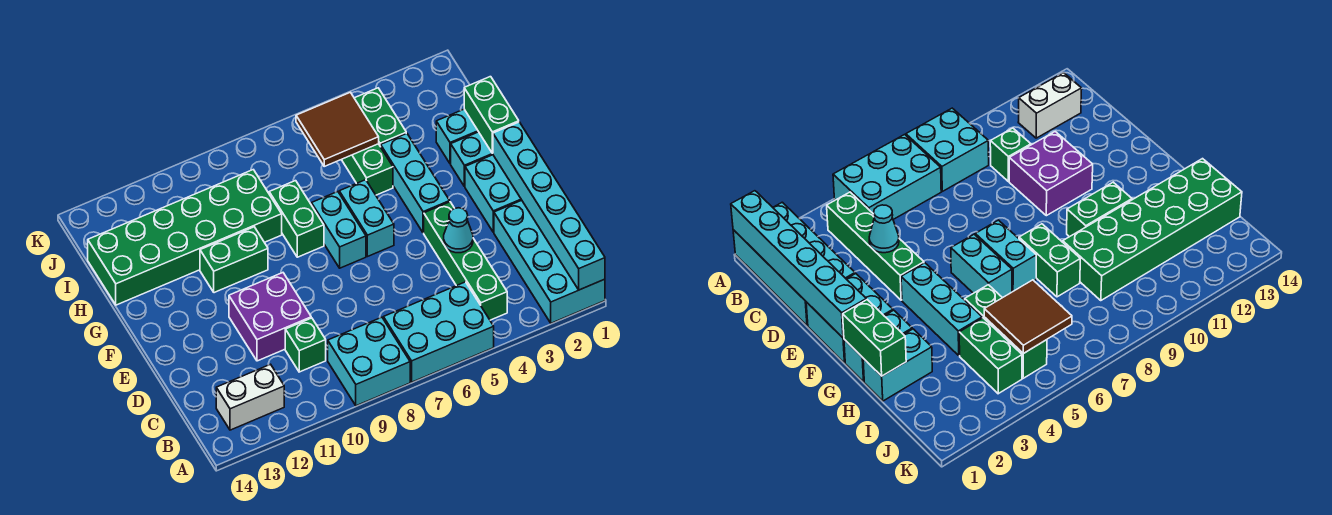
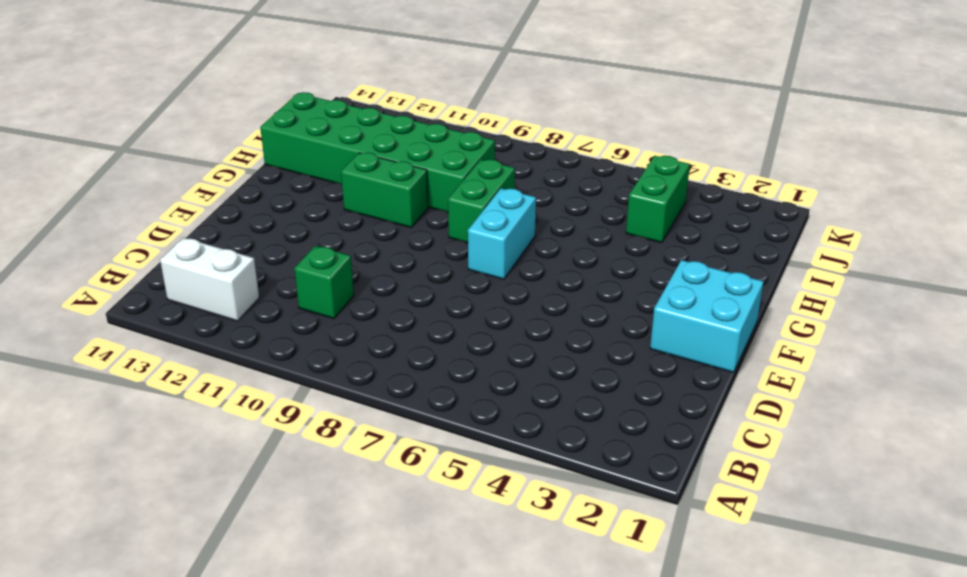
none -> cyan 2x4 brick [494,200,605,323]
none -> cyan 2x3 brick [383,282,494,382]
none -> cyan 2x2 brick [328,317,410,406]

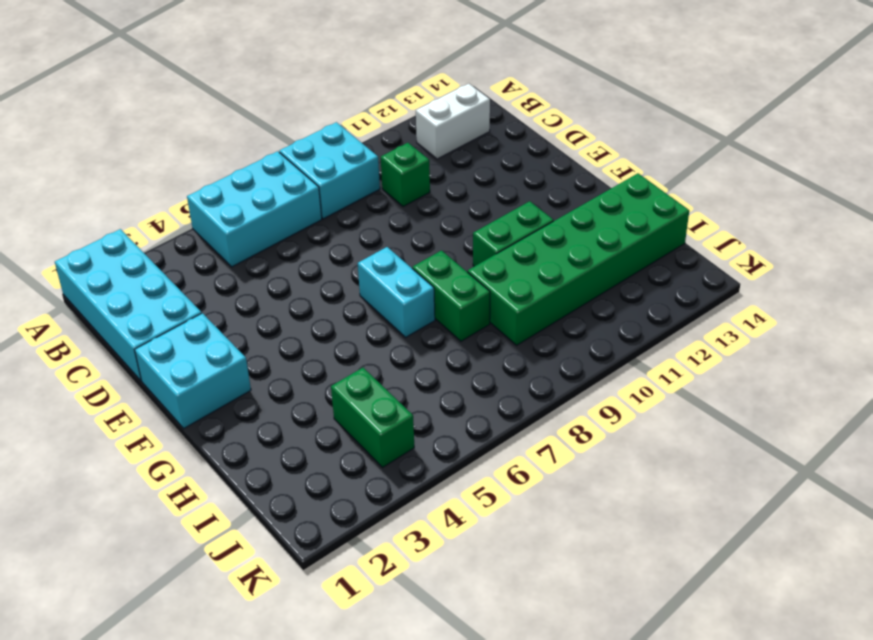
none -> green 1x4 brick [424,202,507,320]
none -> purple 2x2 brick [229,273,311,361]
none -> cyan 1x3 brick [381,133,450,233]

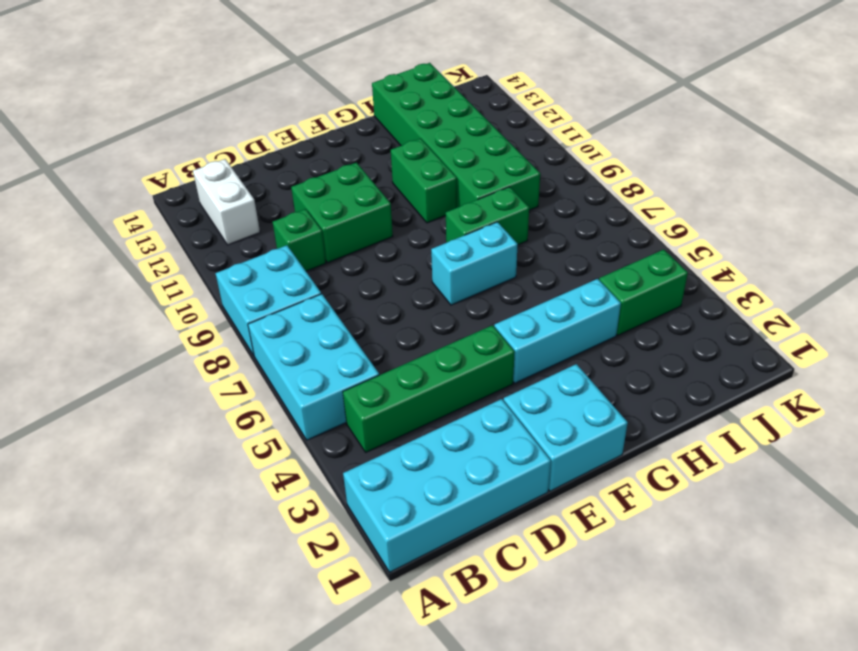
green 2x2 brick [291,163,393,263] -> purple 2x2 brick [229,273,311,361]
none -> cyan 1x2 brick [339,180,394,257]
none -> cyan 1x2 brick [451,132,493,187]
none -> cyan 1x2 brick [436,109,478,164]

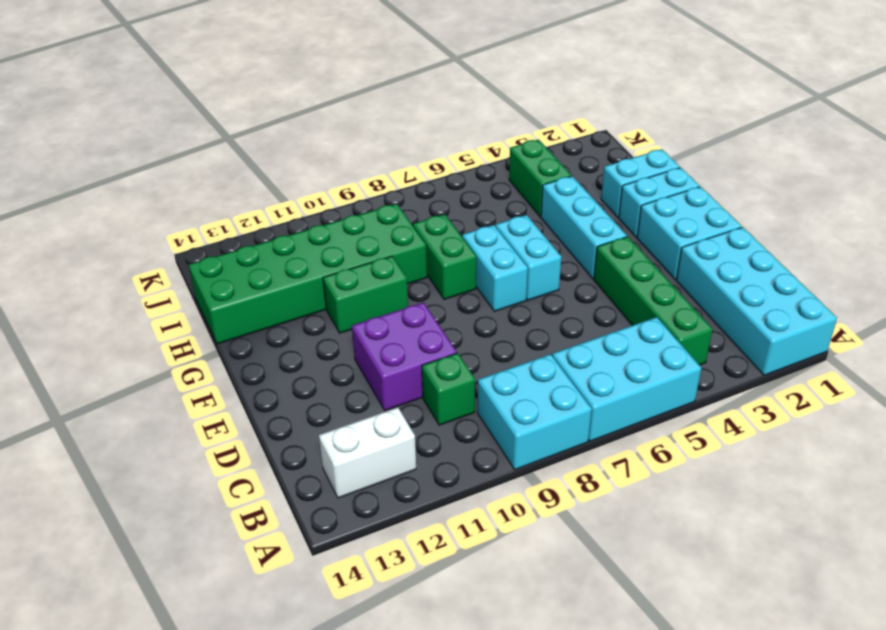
none -> green 1x3 brick [342,144,393,195]
none -> cyan 1x6 brick [493,122,605,290]
none -> cyan 1x1 cone [444,208,473,253]

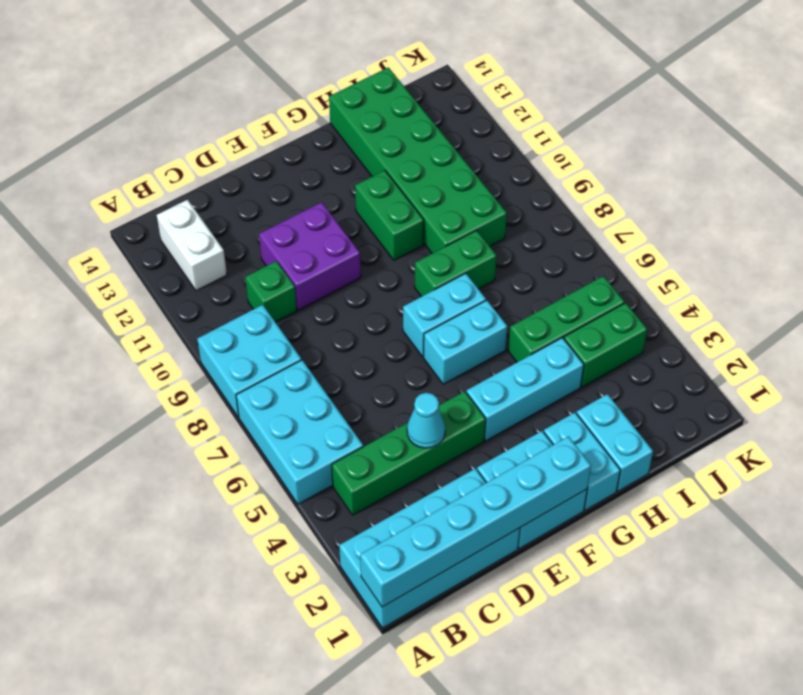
none -> green 1x2 brick [464,77,519,153]
none -> brown 2x2 tile [296,92,379,166]

